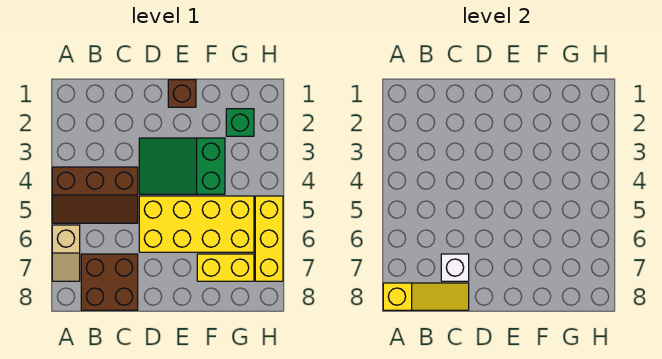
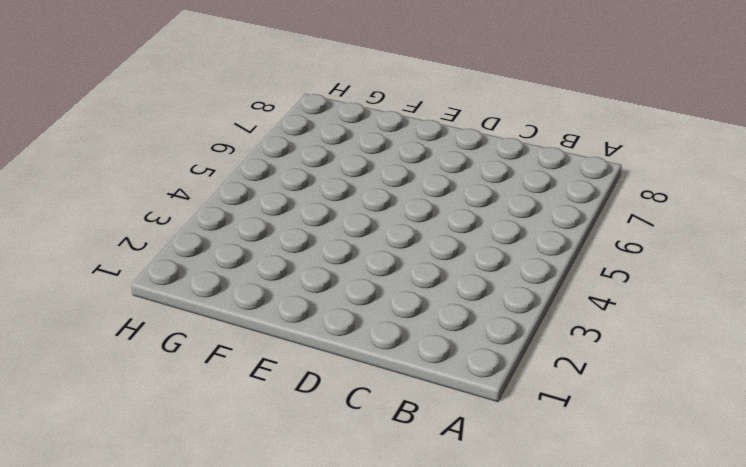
none -> brown 2x3 slope [52,167,138,223]
none -> tan 1x2 slope [52,225,80,281]

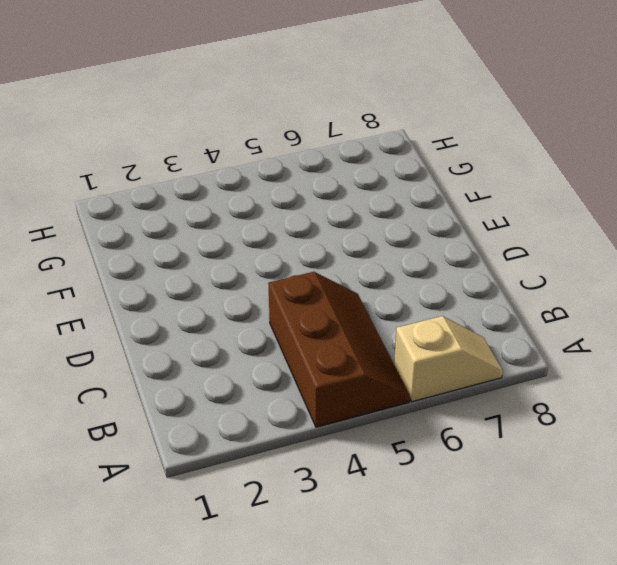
none -> brown 2x2 brick [81,254,138,310]
none -> green 2x3 slope [139,138,225,194]

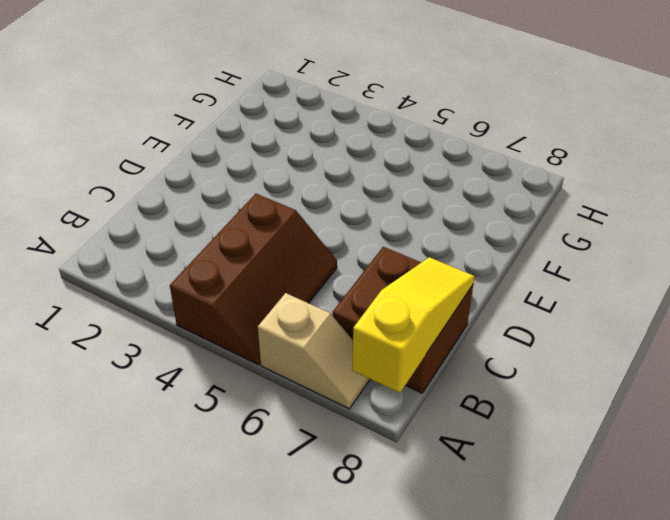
none -> green 2x3 slope [139,138,225,194]
none -> yellow 2x4 brick [139,196,254,252]

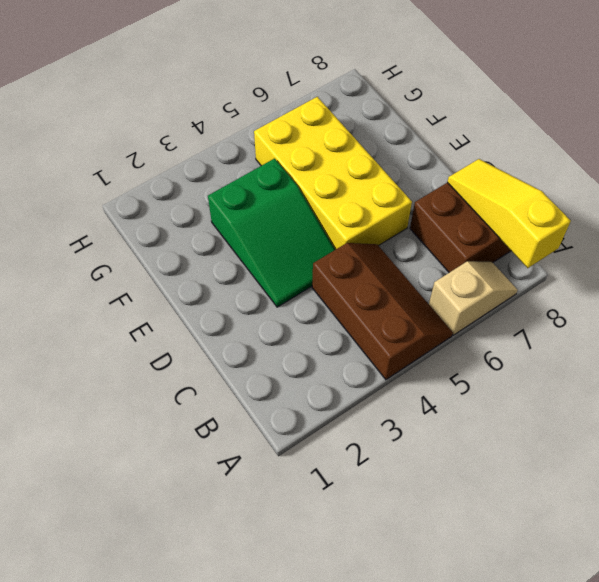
none -> brown 1x1 brick [168,80,196,107]
none -> yellow 1x2 brick [197,254,254,281]

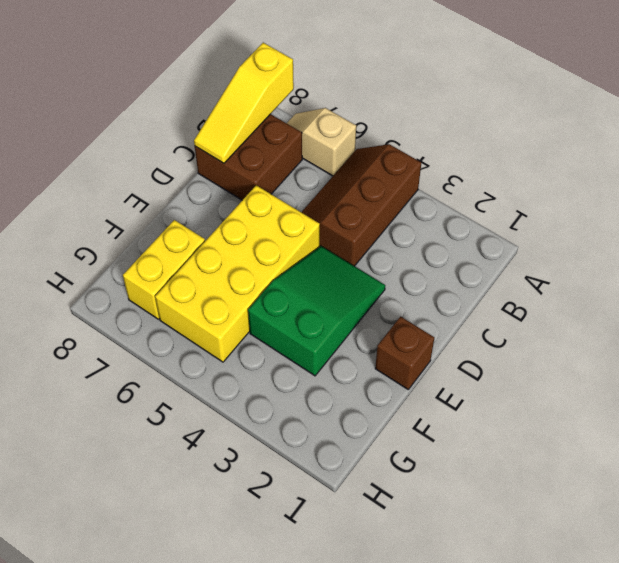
none -> green 1x1 brick [226,109,254,136]
none -> yellow 1x3 brick [255,196,283,281]

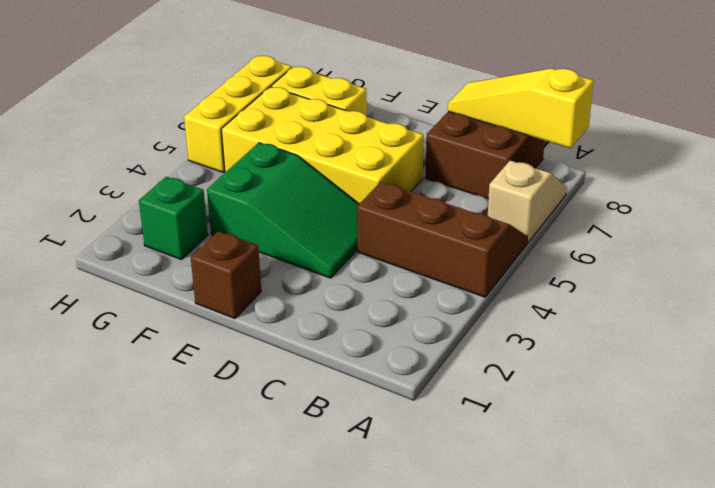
none -> white 1x1 brick [441,254,469,281]

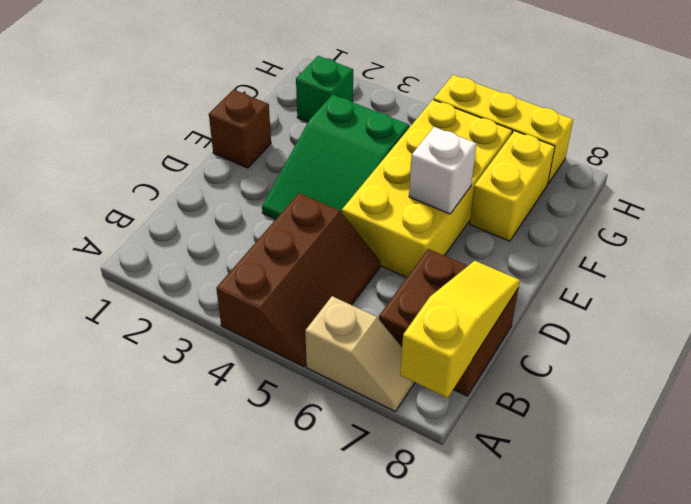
white 1x1 brick [409,127,476,214] -> white 1x1 brick moved to [441,254,469,281]

